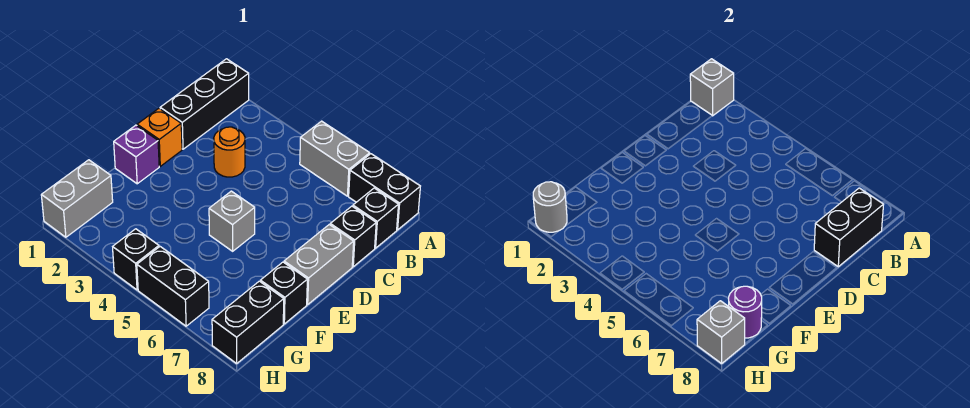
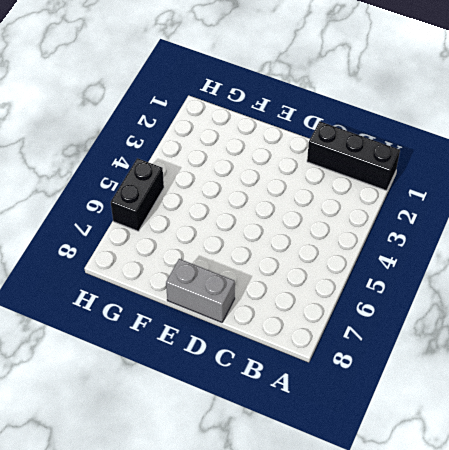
none -> grey 1x2 brick [300,121,370,196]
none -> black 1x2 brick [349,154,420,230]
none -> black 1x1 brick [353,188,399,248]

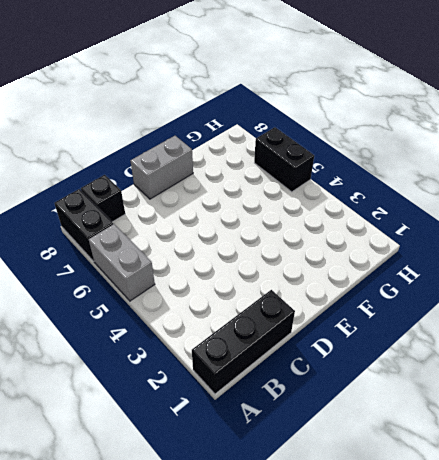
none -> orange 1x1 round brick [214,127,245,177]
none -> black 1x1 brick [330,206,376,267]
none -> orange 1x1 brick [137,108,182,166]

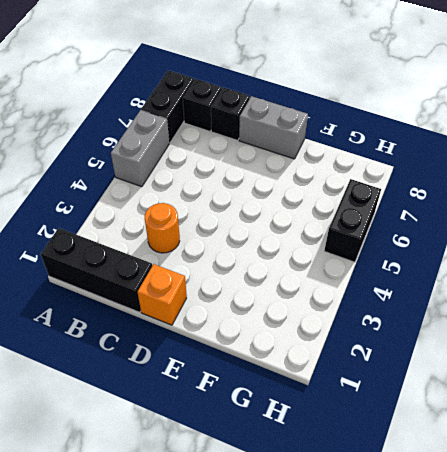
none -> purple 1x1 brick [114,125,159,184]
none -> grey 1x1 brick [209,191,255,251]
none -> black 1x1 brick [260,262,307,324]

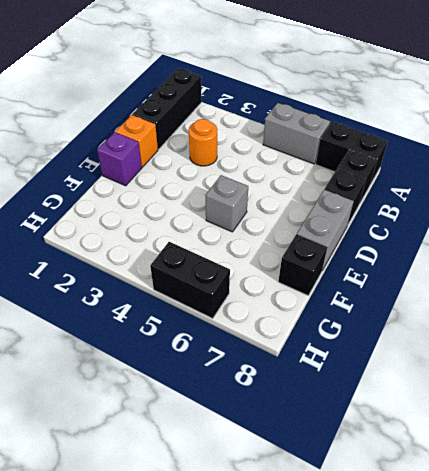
none -> grey 1x2 brick [41,160,113,237]
none -> black 1x2 brick [212,281,284,363]
none -> black 1x1 brick [113,229,159,290]

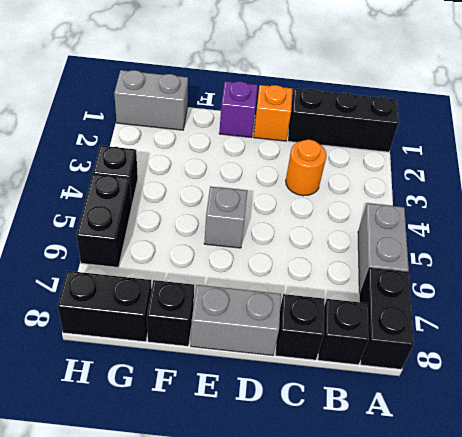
none -> grey 1x1 brick [690,59,734,116]
none -> black 1x2 brick [814,188,884,267]
none -> purple 1x1 round brick [729,286,762,338]

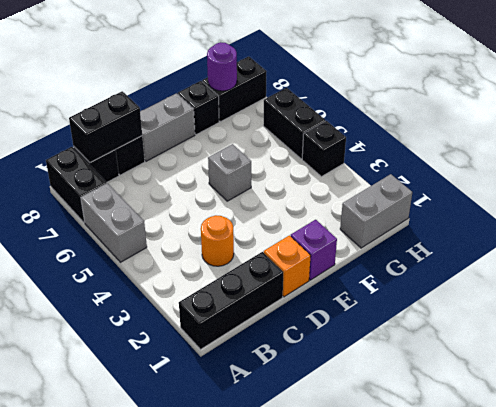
none -> grey 1x1 brick [690,59,734,116]
none -> grey 1x1 round brick [533,182,567,232]
none -> grey 1x1 brick [697,301,745,363]

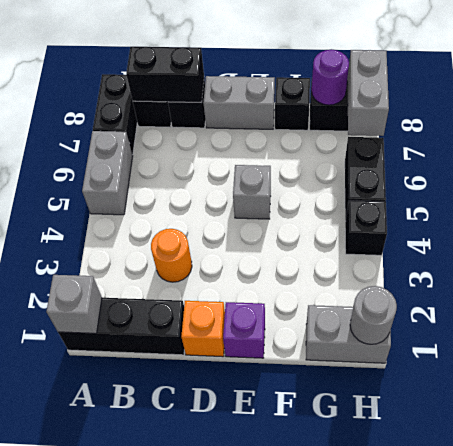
grey 1x2 brick [347,50,389,136] -> grey 1x1 brick [697,301,745,363]

